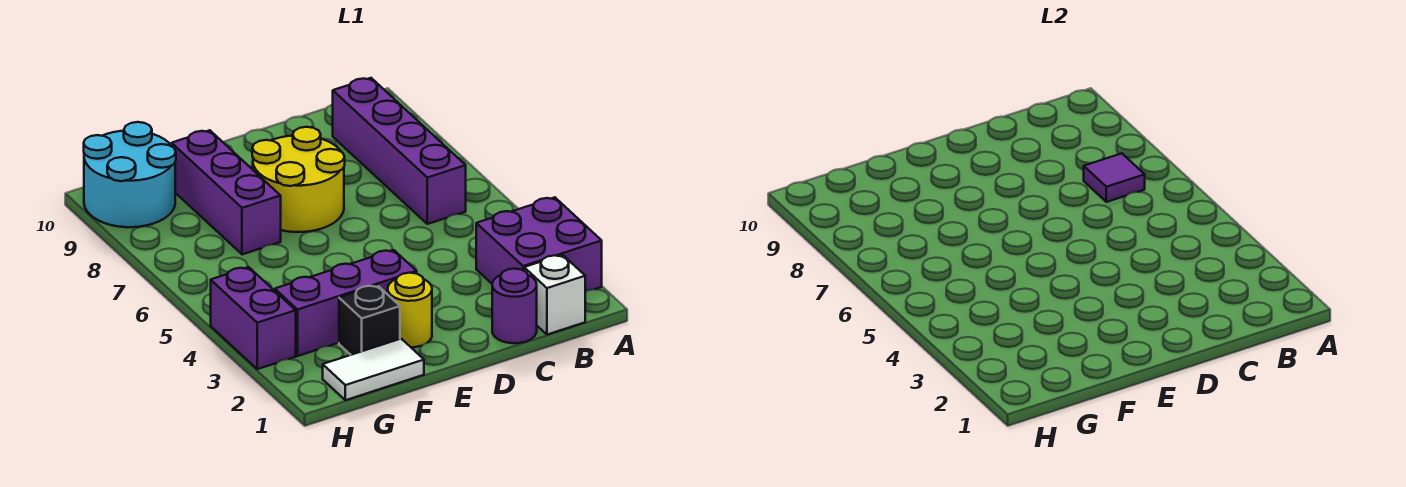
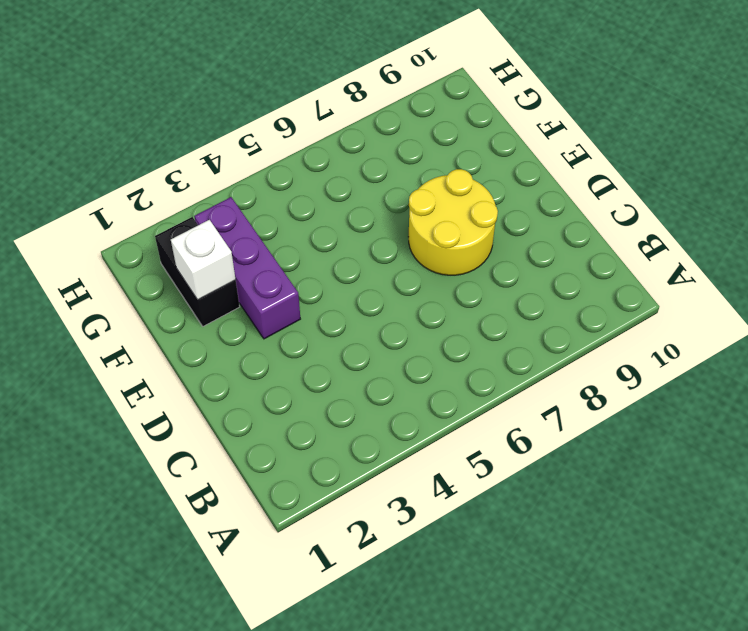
black 1x2 brick [155,217,240,326] -> black 1x1 brick [339,285,400,355]
white 1x1 brick [171,220,236,300] -> white 1x1 brick moved to [524,255,585,335]
none -> purple 2x2 brick [476,197,602,292]
none -> purple 1x4 brick [333,78,466,224]
none -> purple 1x1 round brick [492,269,537,343]

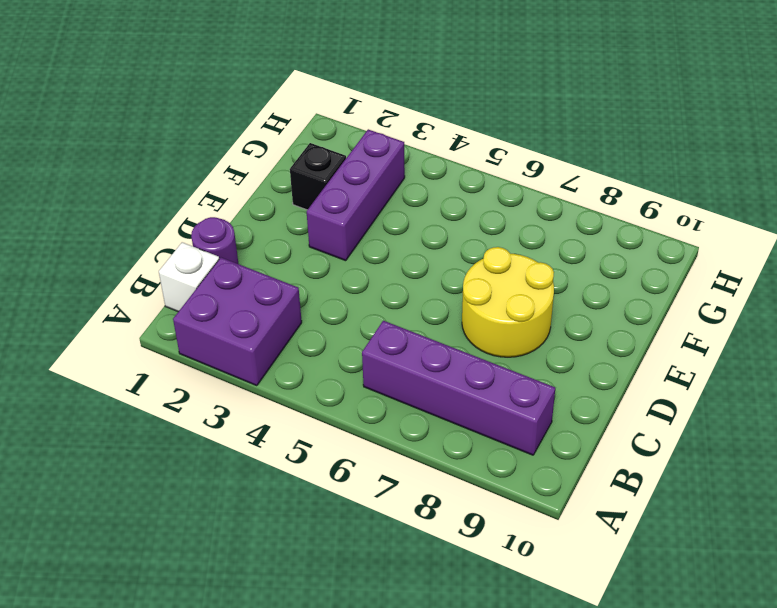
none -> yellow 1x1 round brick [388,273,432,347]
none -> white 1x2 tile [323,339,424,400]
none -> purple 1x3 brick [172,130,281,254]

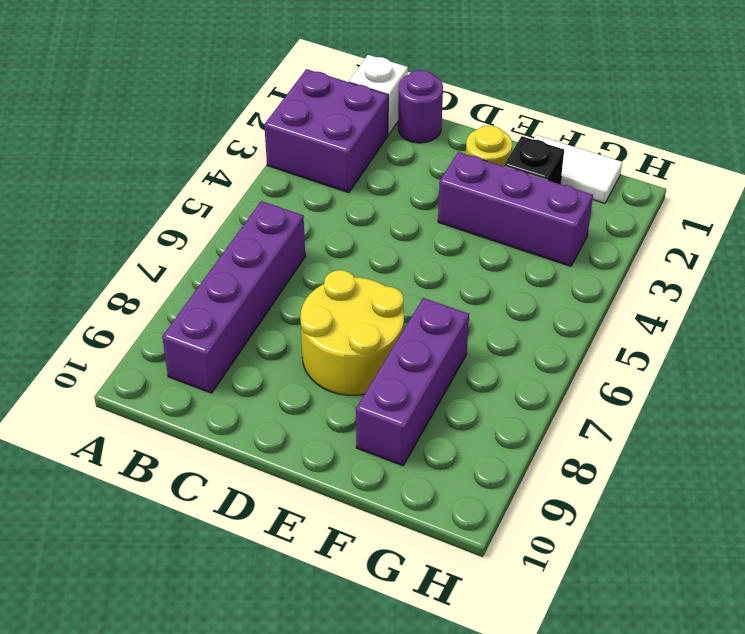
none -> cyan 2x2 round brick [84,122,176,227]
none -> purple 1x2 brick [211,267,296,369]
none -> purple 1x1 tile [1084,153,1145,202]

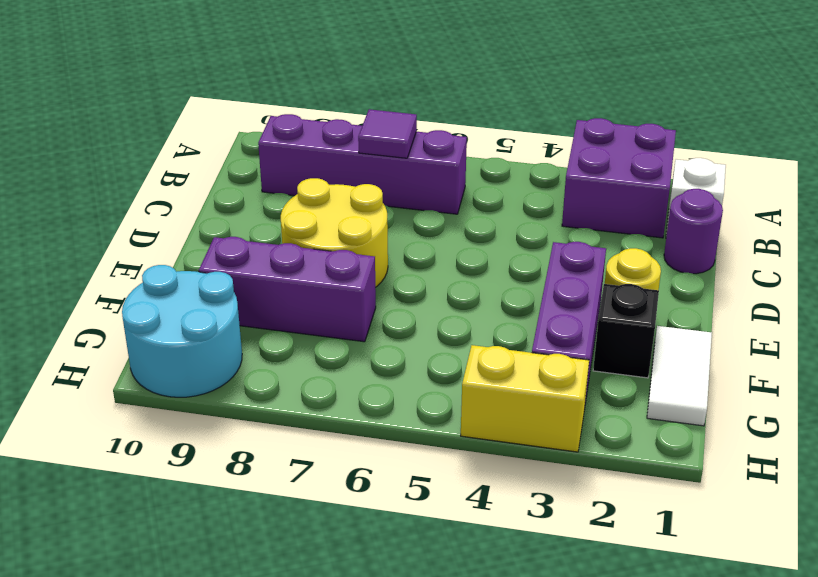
yellow 1x2 brick [461,345,589,452] -> purple 1x2 brick [211,267,296,369]

